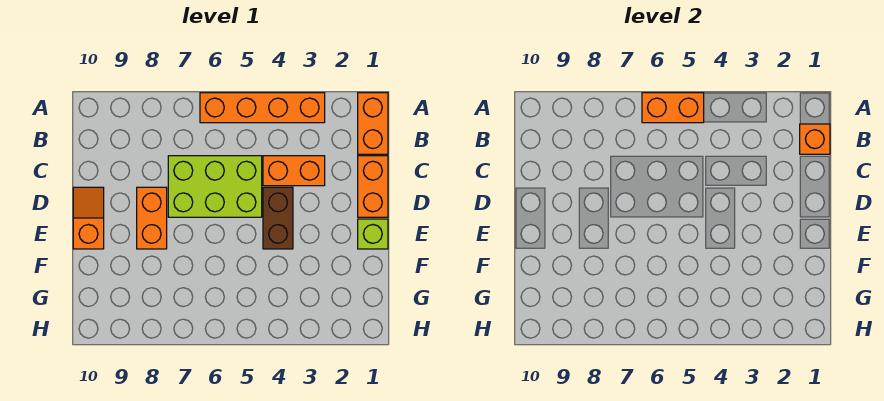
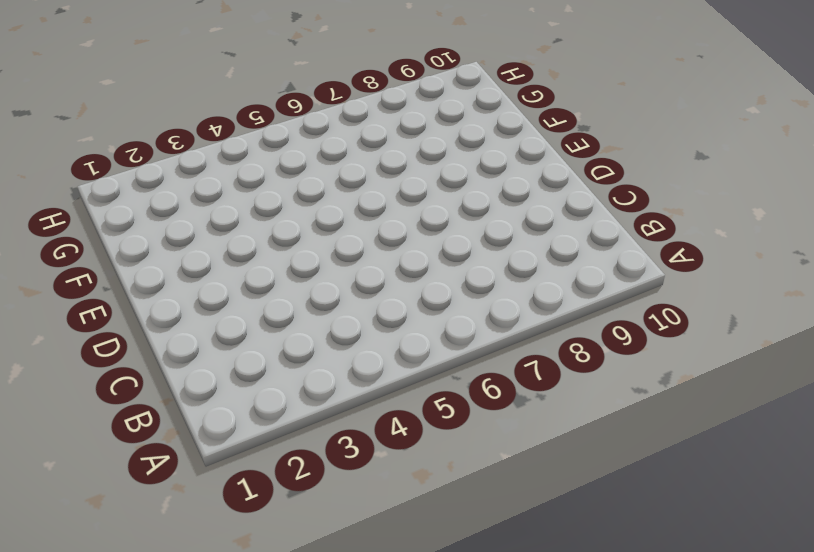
none -> orange 1x2 brick [358,93,388,154]
none -> orange 1x4 brick [200,93,325,123]

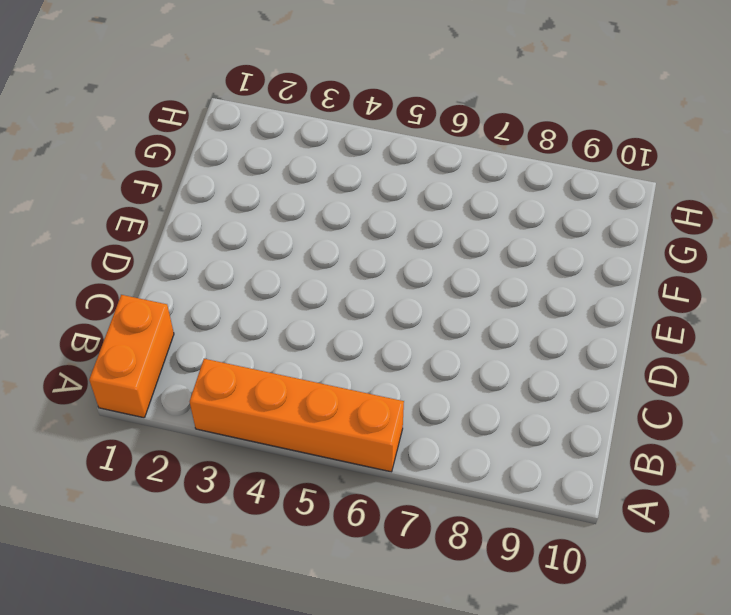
none -> orange 1x2 brick [358,156,388,217]
none -> orange 1x2 brick [263,156,325,186]

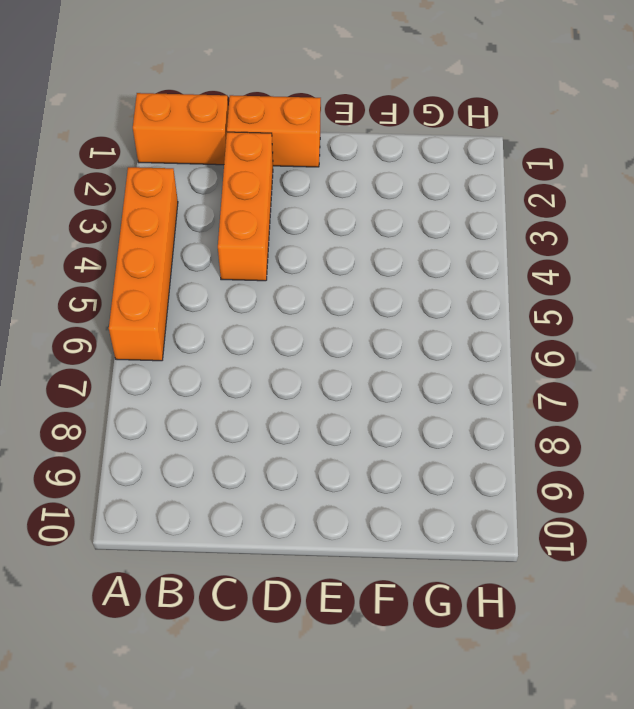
orange 1x3 brick [218,132,273,281] -> orange 1x2 brick [263,156,325,186]
none -> lime 2x3 brick [168,156,262,217]
none -> brown 1x2 brick [263,187,293,249]

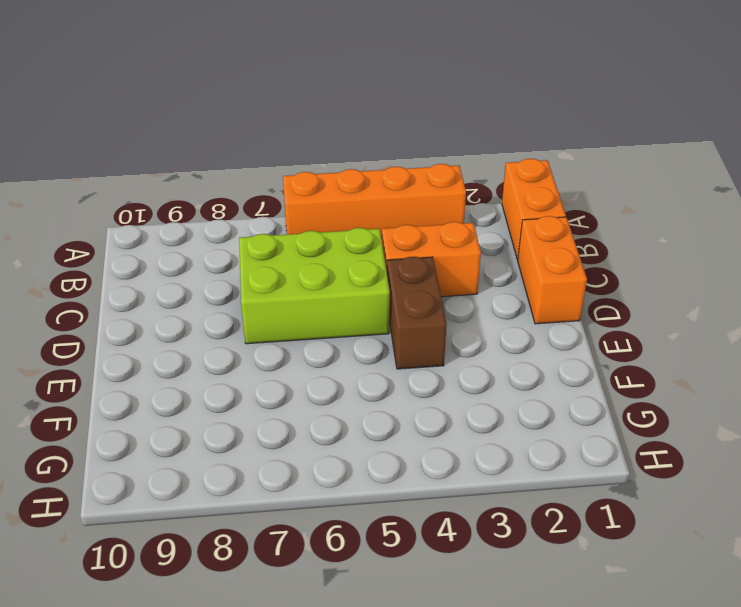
none -> orange 1x2 brick [137,187,167,249]
none -> orange 1x2 slope [73,187,104,249]

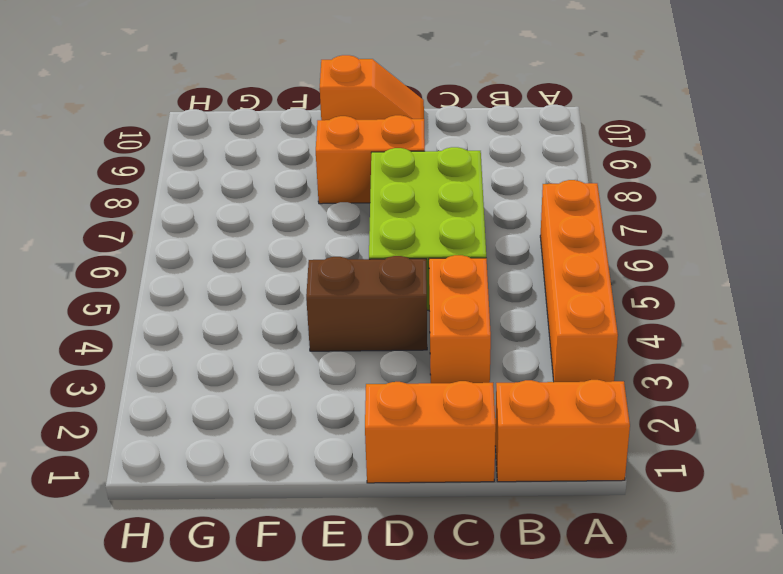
none -> lime 1x1 brick [358,219,388,249]
none -> orange 1x2 brick [642,93,704,123]

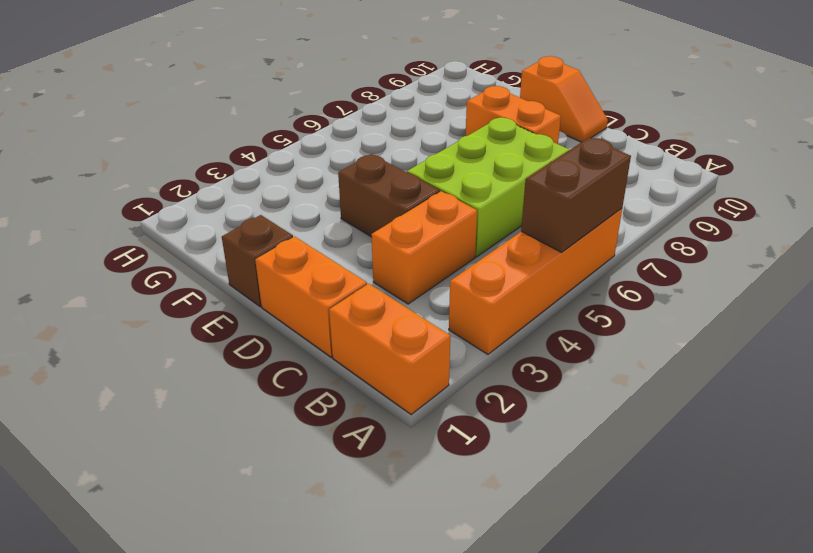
brown 1x2 brick [521,137,631,252] -> orange 1x2 brick [642,93,704,123]
brown 1x1 brick [222,215,293,307] -> lime 1x1 brick [358,219,388,249]
none -> orange 1x1 brick [800,124,830,154]

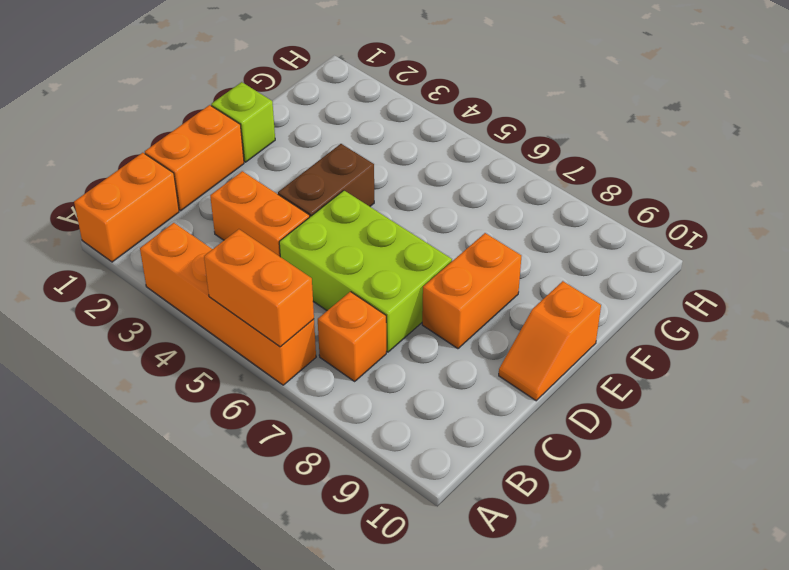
orange 1x1 brick [318,292,386,381] -> orange 1x1 brick moved to [800,124,830,154]

